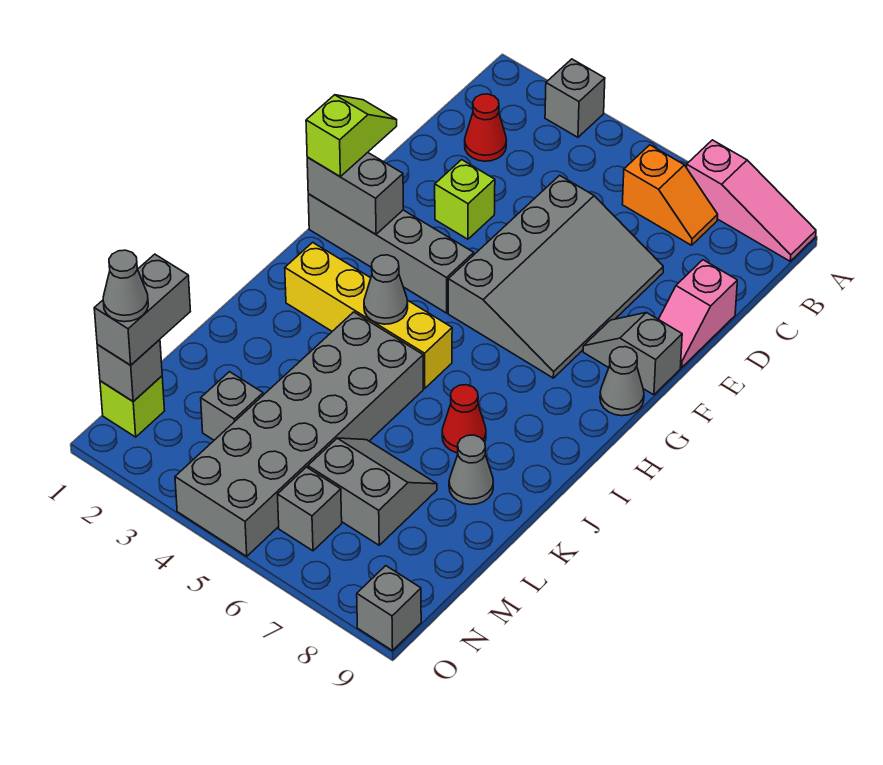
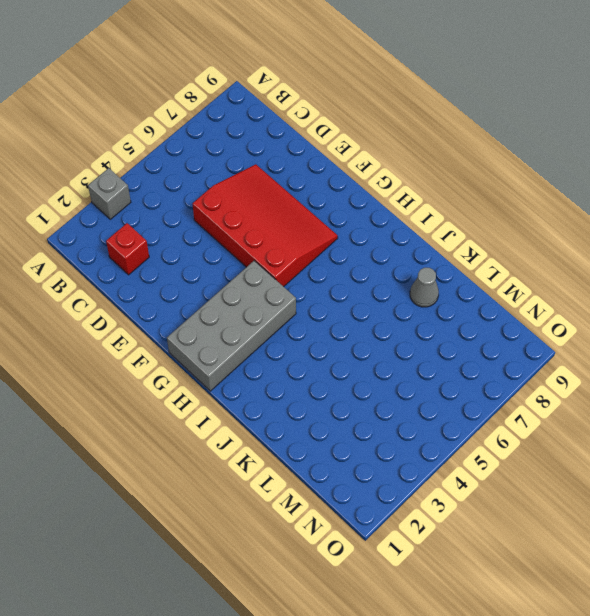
red 1x1 brick [106,223,149,275] -> red 1x1 cone [465,94,506,161]
red 3x4 slope [193,164,338,287] -> grey 3x4 slope [448,175,663,378]
grey 2x4 brick [167,261,296,391] -> grey 1x4 brick [308,194,474,313]
none -> pink 1x3 slope [686,140,816,261]
none -> orange 1x2 slope [622,145,718,245]
none -> pink 1x2 slope [659,260,737,368]

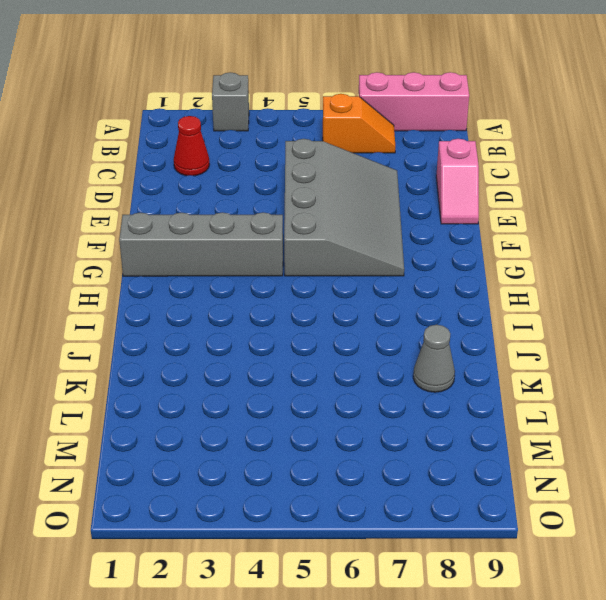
pink 1x3 brick [359,72,469,131] -> pink 1x3 slope [686,140,816,261]
none -> lime 1x1 brick [435,160,495,239]
none -> grey 1x2 slope [583,313,682,395]
none -> grey 1x1 cone [600,347,644,416]

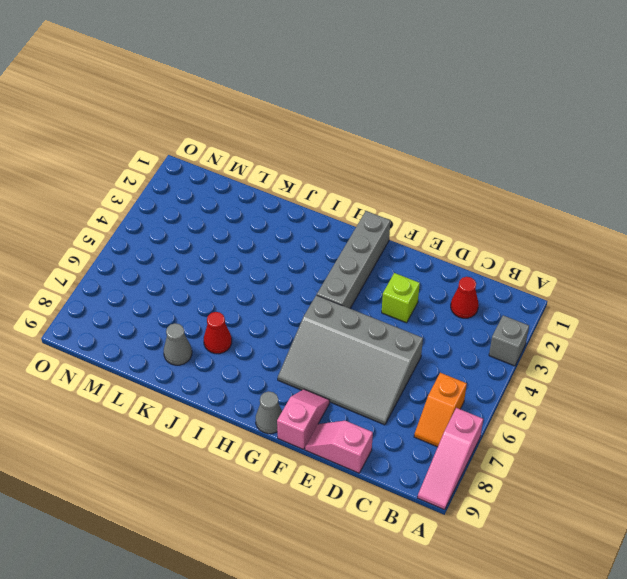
pink 1x2 slope [277,389,330,449] -> grey 1x2 slope [583,313,682,395]
none -> yellow 1x4 brick [285,242,452,388]
none -> grey 2x6 brick [175,312,423,556]
none -> grey 2x2 slope [308,438,437,545]

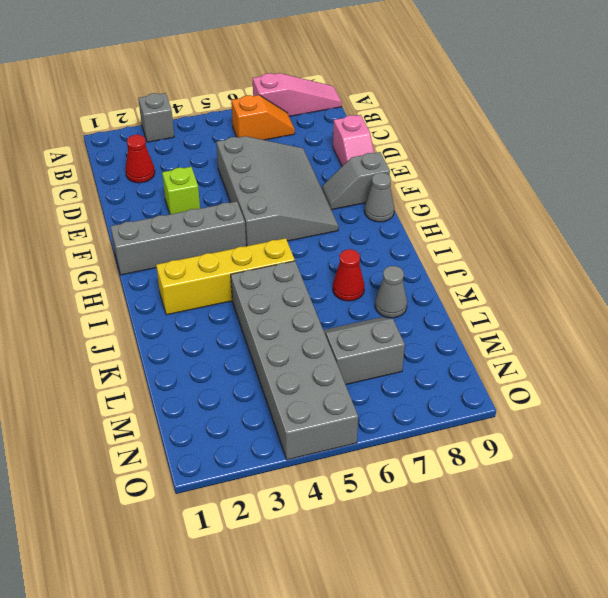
none -> grey 1x1 brick [201,372,263,440]
none -> lime 1x1 brick [100,376,165,437]
none -> grey 1x1 brick [278,467,342,551]

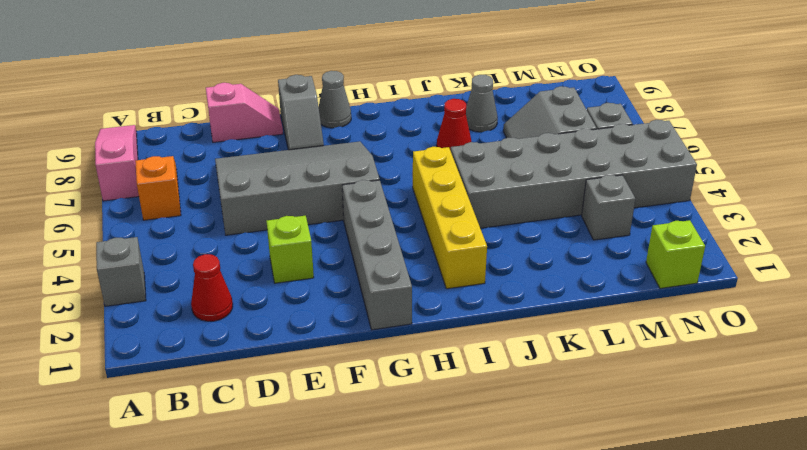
none -> grey 1x1 brick [357,566,421,651]
none -> grey 1x2 brick [307,153,403,234]
none -> grey 1x1 cone [364,255,408,324]

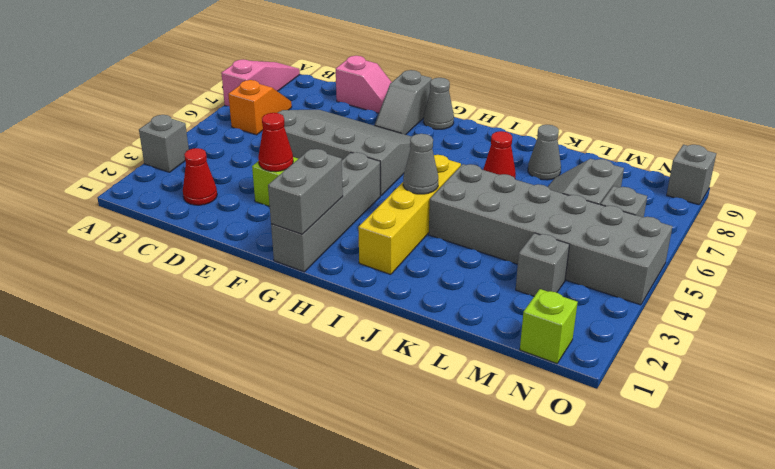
red 1x1 cone [258,113,293,172] -> none
none -> grey 1x1 brick [97,340,162,401]
none -> lime 1x2 slope [306,95,397,176]
none -> grey 1x2 brick [94,254,190,365]

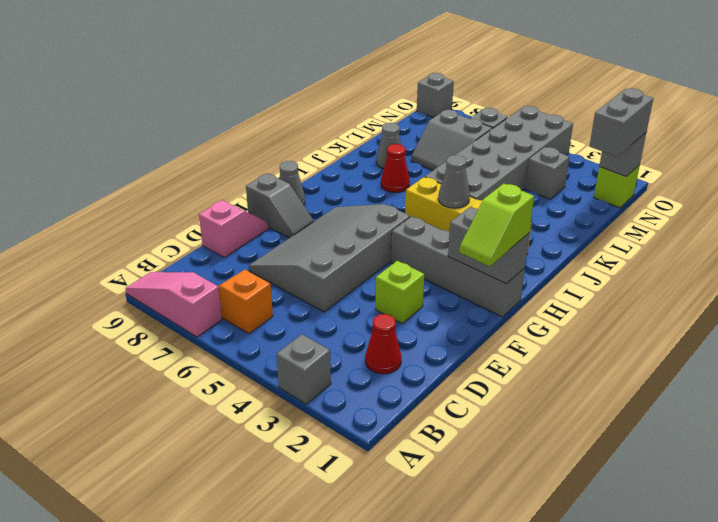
none -> grey 1x1 cone [103,250,148,322]

